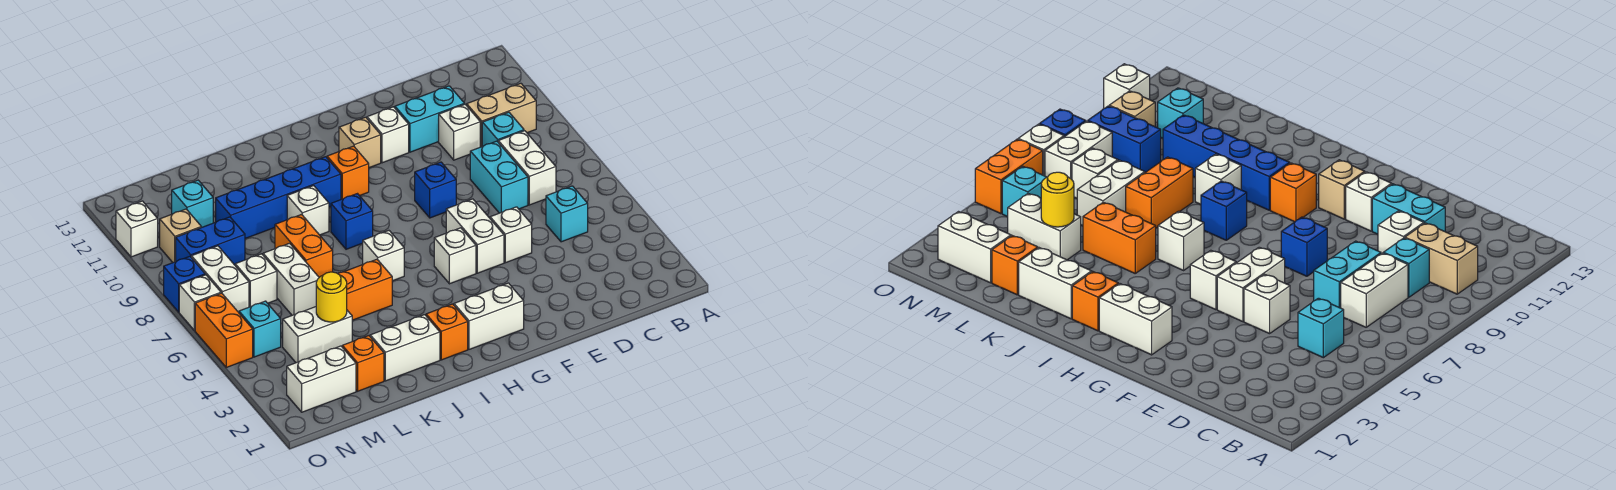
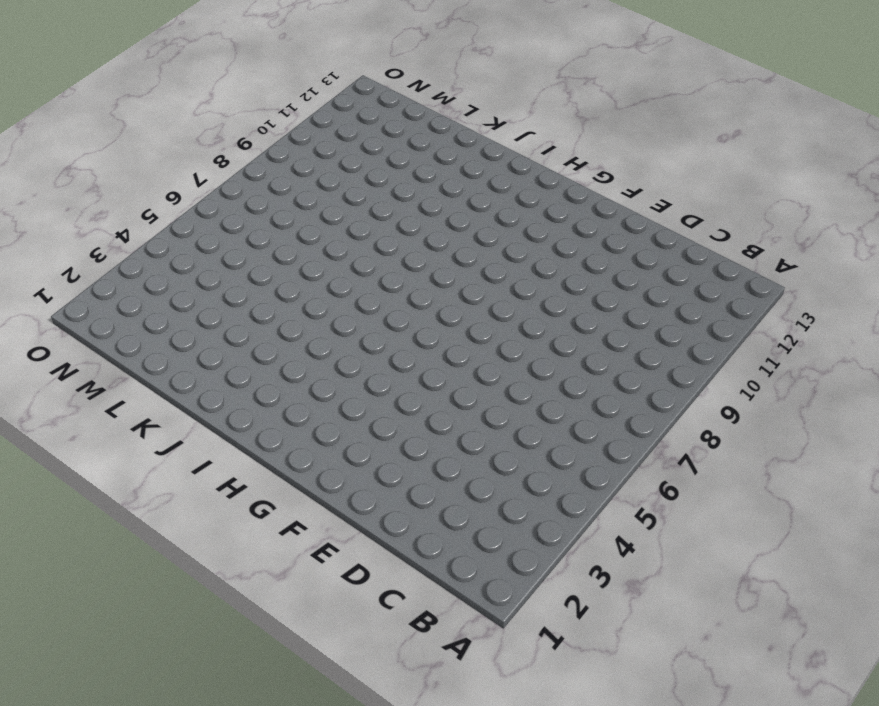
none -> tan 1x2 brick [467,83,536,147]
none -> cyan 1x1 brick [546,186,588,242]
none -> white 1x2 brick [498,131,556,205]
none -> cyan 1x1 brick [482,112,524,146]

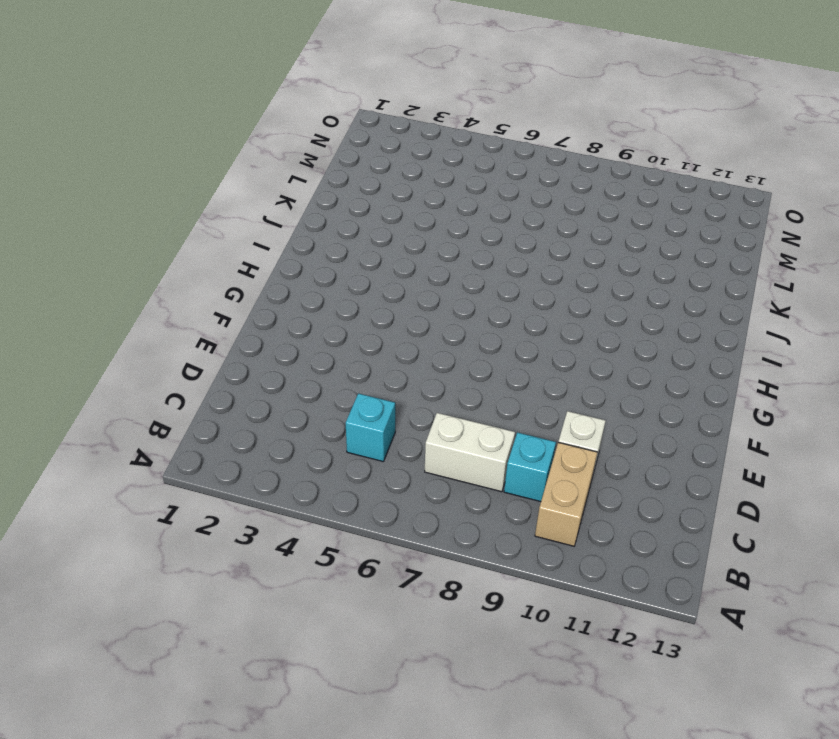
none -> cyan 1x2 brick [470,141,528,213]
none -> cyan 1x2 brick [395,86,465,152]
none -> white 1x1 brick [490,207,532,263]
none -> white 1x2 brick [446,199,504,273]

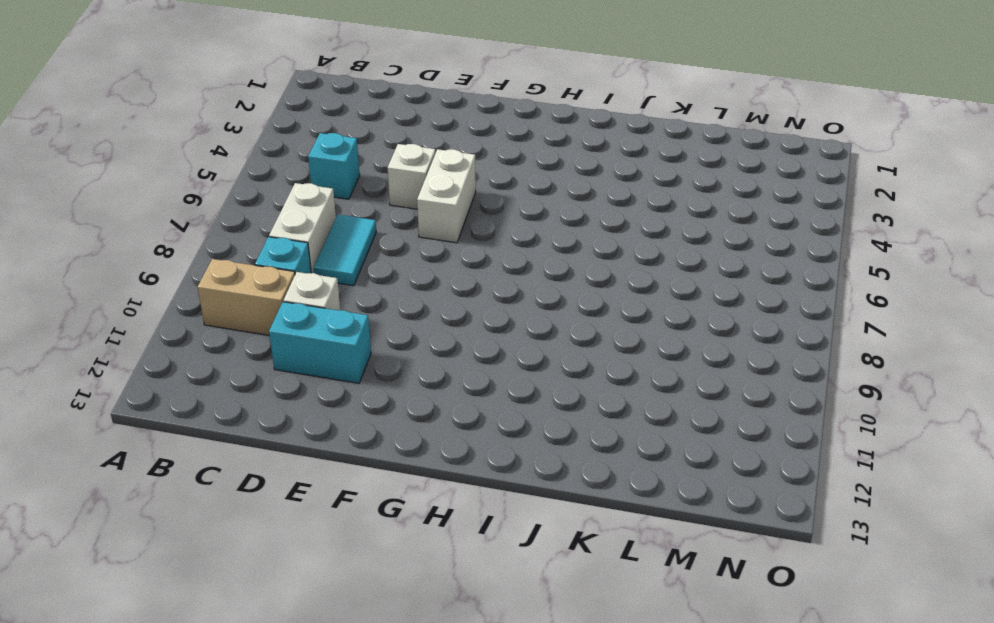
cyan 1x2 tile [313,215,376,286] -> cyan 1x2 brick [470,141,528,213]
none -> blue 1x1 brick [415,162,456,218]
none -> white 1x1 brick [367,107,409,163]
none -> white 1x2 brick [454,283,524,349]
none -> white 1x1 brick [434,228,476,284]

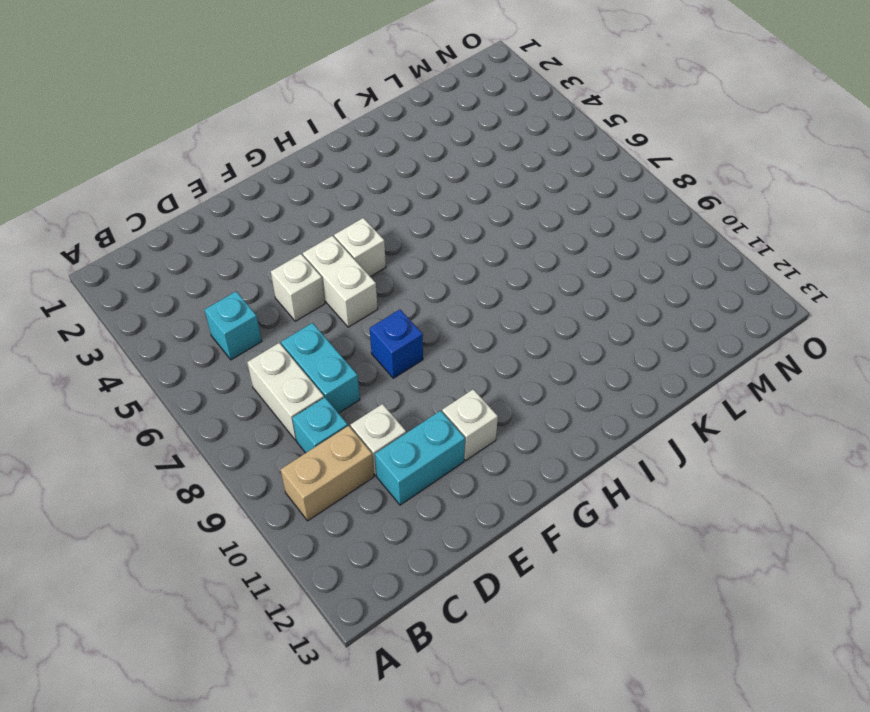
none -> white 1x2 brick [454,283,524,349]
none -> tan 1x1 brick [339,117,381,168]
none -> orange 1x1 brick [327,146,369,199]
none -> orange 1x1 brick [426,304,468,360]

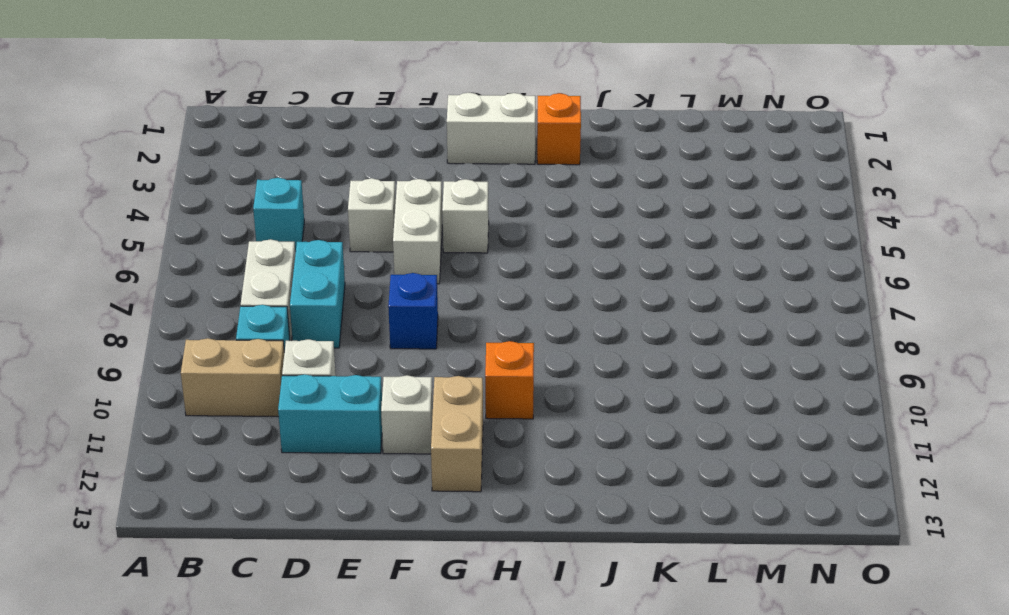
tan 1x2 brick [431,376,483,492] -> tan 1x1 brick [339,117,381,168]
none -> white 1x1 brick [363,231,404,281]
none -> blue 1x1 brick [331,194,373,249]
none -> blue 1x4 brick [216,157,341,239]
none -> white 1x2 brick [370,315,440,381]

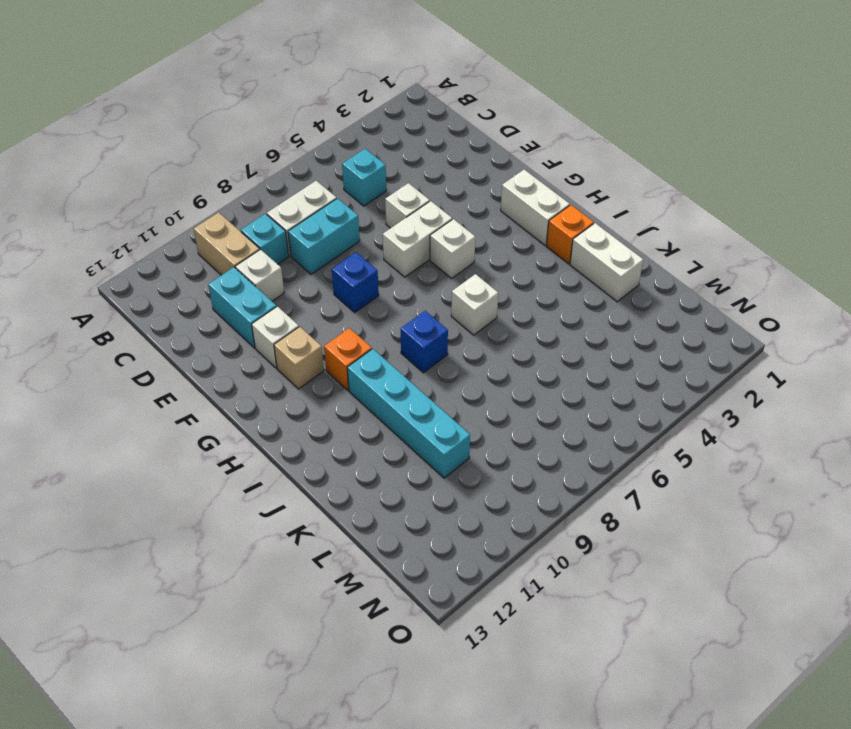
cyan 1x4 brick [347,349,470,478] -> blue 1x4 brick [216,157,341,239]
none -> orange 1x2 brick [338,259,392,320]
none -> white 1x1 brick [287,186,329,235]
none -> orange 1x2 brick [275,215,333,277]
none -> orange 1x1 brick [342,336,384,391]

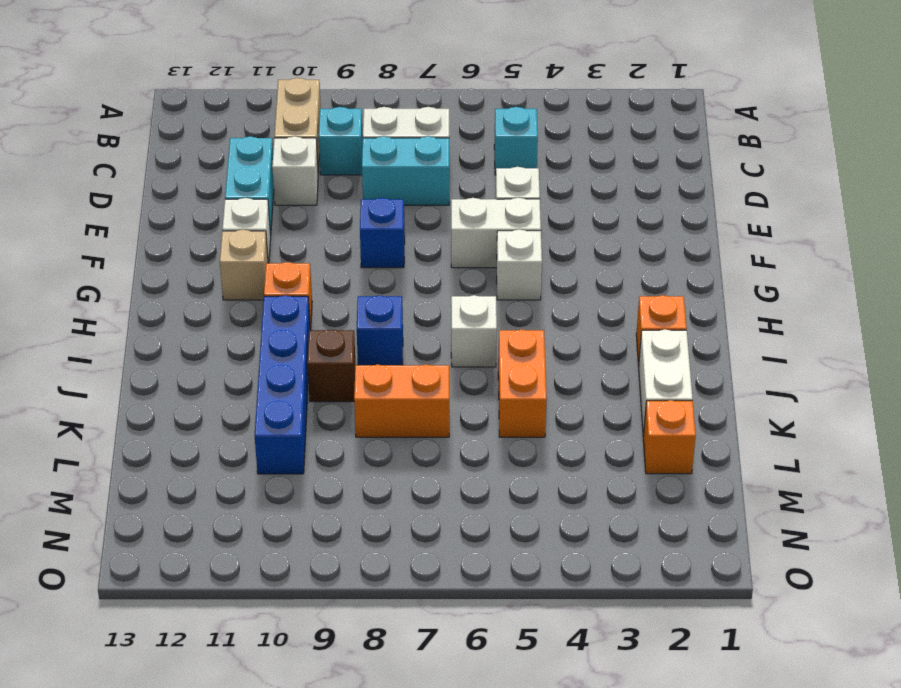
brown 1x1 brick [307,330,356,402] -> white 1x1 brick [287,186,329,235]
none -> white 1x2 brick [454,283,524,349]
none -> white 1x2 brick [283,307,352,363]
none -> white 1x2 brick [263,243,319,315]
none -> white 1x2 brick [287,346,356,412]

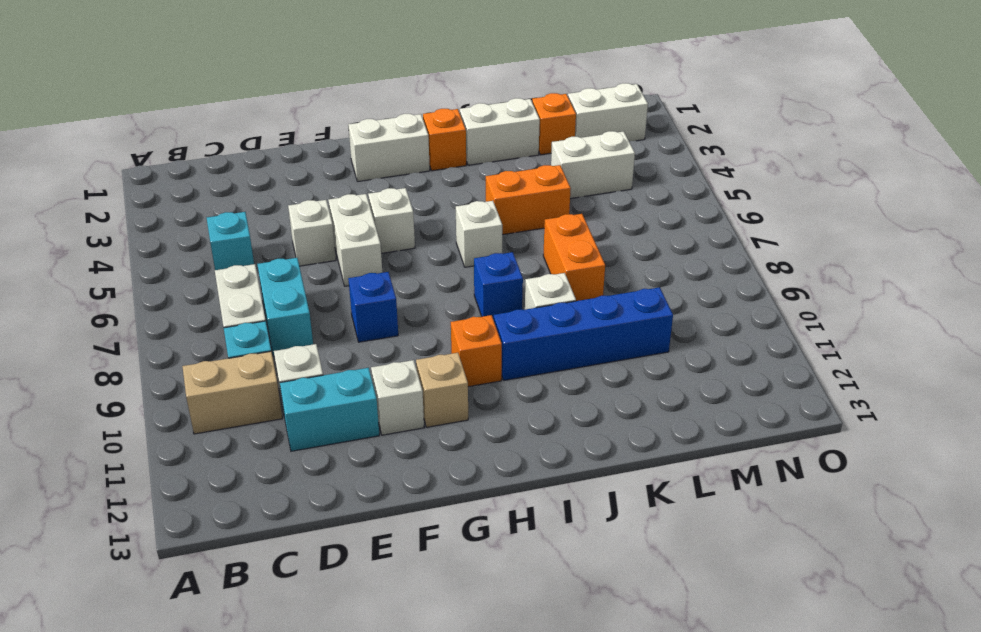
none -> white 1x2 brick [263,243,319,315]
none -> white 1x1 brick [235,254,277,307]
none -> blue 1x2 brick [176,217,245,265]
none -> cyan 1x1 brick [172,180,213,227]

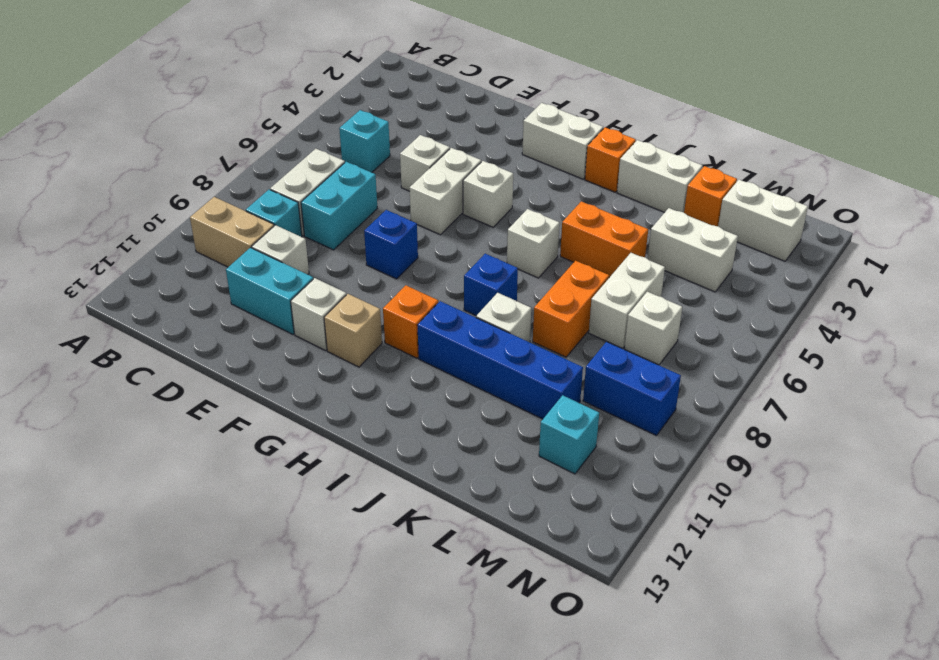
none -> cyan 1x1 brick [239,301,281,357]
none -> white 1x2 brick [191,246,249,312]
none -> tan 1x1 brick [160,209,201,262]
none -> orange 1x2 brick [195,293,253,367]

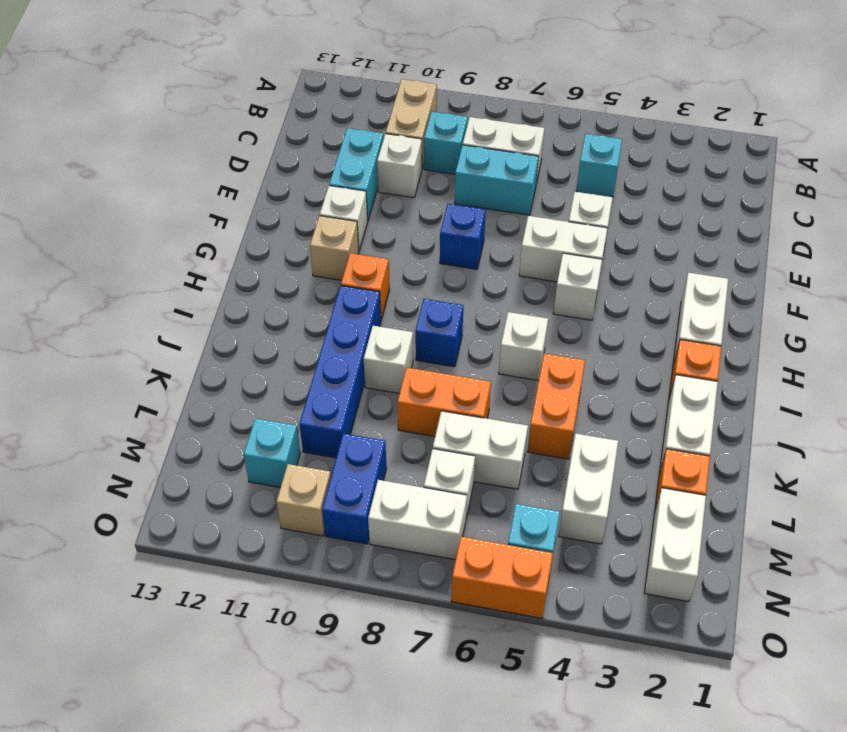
none -> white 1x1 brick [179,275,221,331]
none -> blue 1x1 brick [164,256,205,312]
none -> white 1x1 brick [116,201,158,257]
none -> yellow 1x1 round brick [316,272,347,322]

